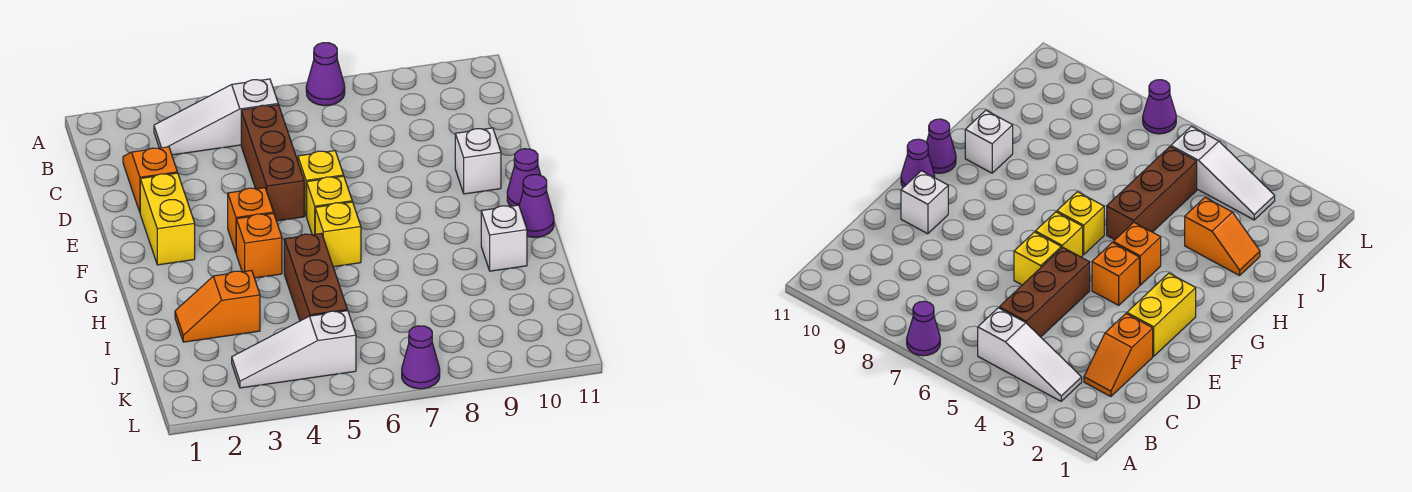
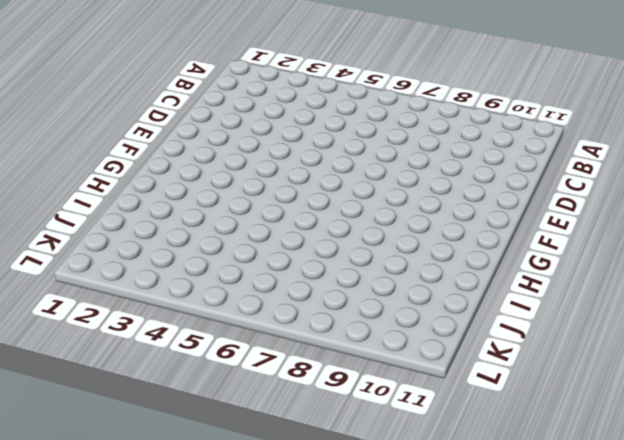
none -> purple 1x1 cone [306,43,345,106]
none -> white 1x3 slope [154,79,278,155]
none -> orange 1x2 slope [123,147,177,212]

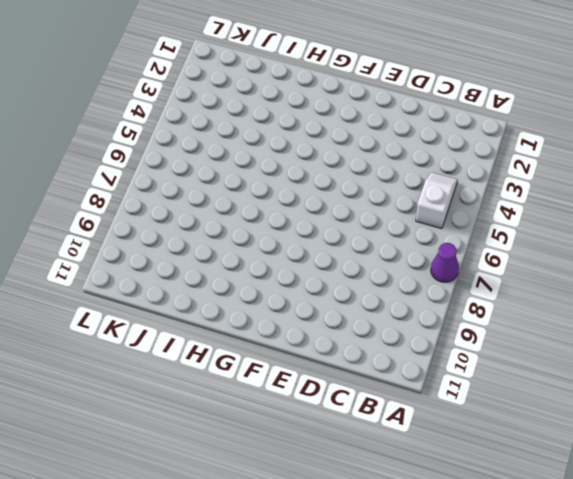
white 1x2 slope [416,173,458,229] -> white 1x3 slope [154,79,278,155]
none -> orange 1x2 slope [123,147,177,212]
none -> brown 1x3 brick [241,105,304,221]
none -> yellow 1x2 brick [140,173,195,265]

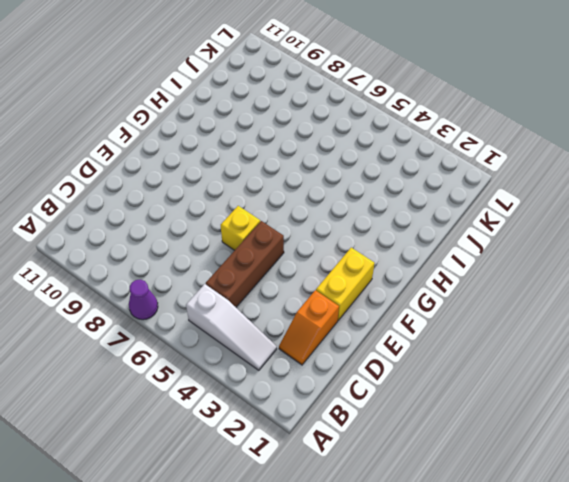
none -> white 1x1 brick [455,128,501,194]
none -> orange 1x1 brick [228,188,274,252]
none -> yellow 1x1 brick [307,176,352,235]

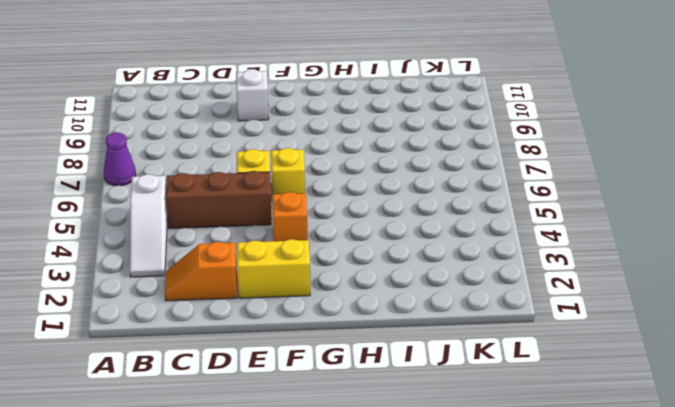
none -> purple 1x1 cone [507,149,541,206]
none -> orange 1x1 brick [236,213,282,278]
none -> yellow 1x1 brick [315,202,361,267]

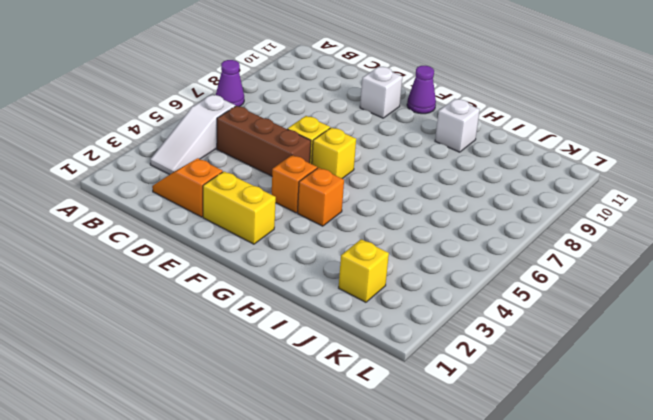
yellow 1x1 brick [339,239,389,302] -> yellow 1x1 brick moved to [315,202,361,267]
none -> purple 1x1 cone [519,175,554,237]
none -> brown 1x3 brick [284,233,347,321]
none -> orange 1x2 slope [175,270,260,342]

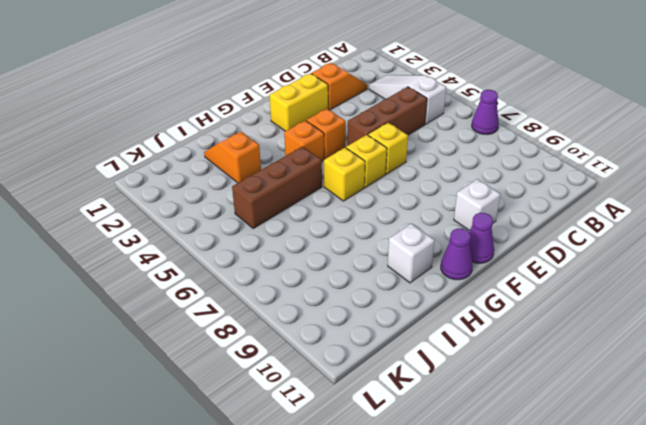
none -> white 1x3 slope [232,311,356,388]
none -> purple 1x1 cone [402,326,440,389]

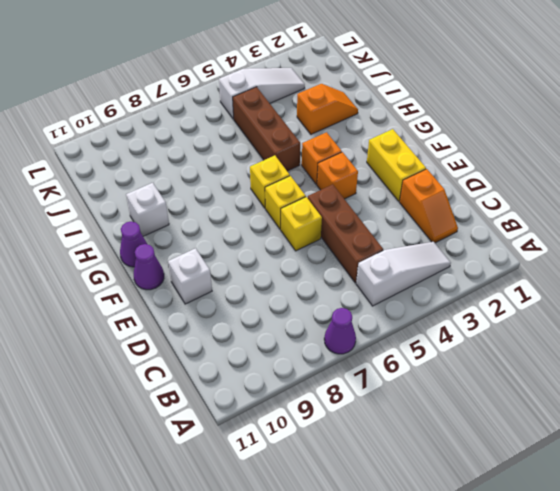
none -> purple 1x1 cone [402,326,440,389]

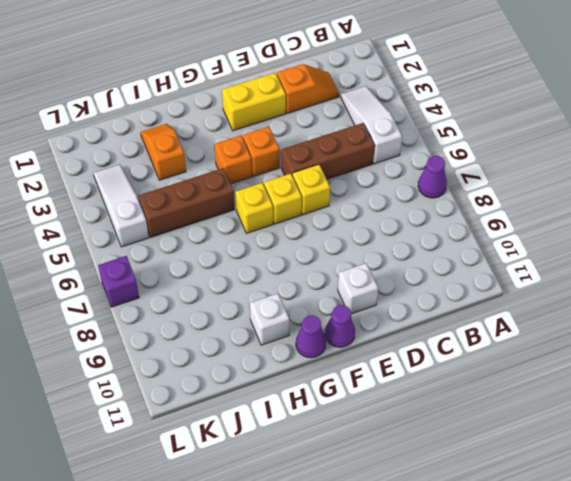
purple 1x1 brick [98,256,139,307] -> purple 1x1 cone [402,326,440,389]

